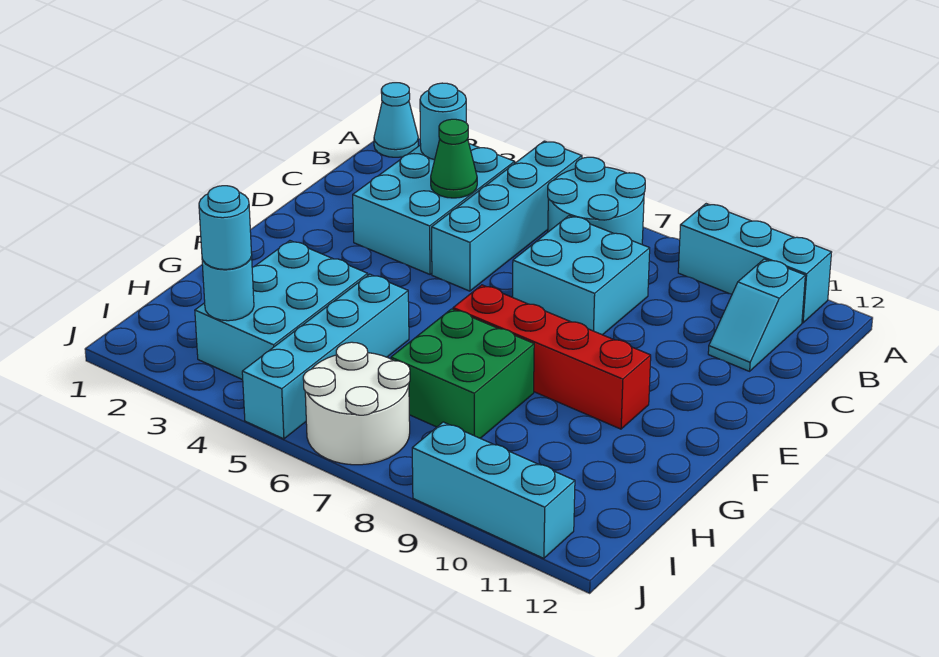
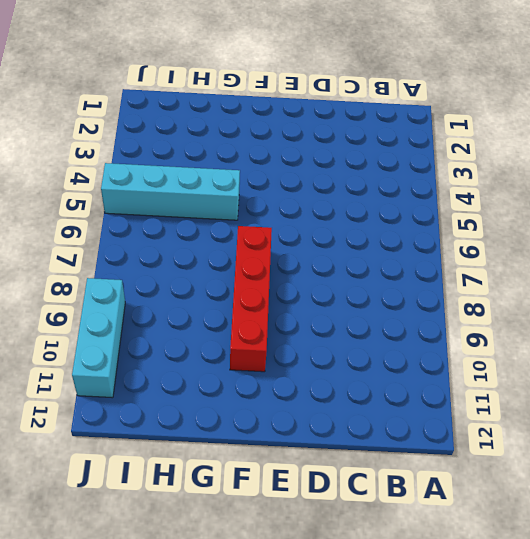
none -> cyan 1x1 cone [374,83,418,157]
none -> cyan 1x4 brick [432,141,582,291]
none -> cyan 2x2 round brick [548,157,645,244]

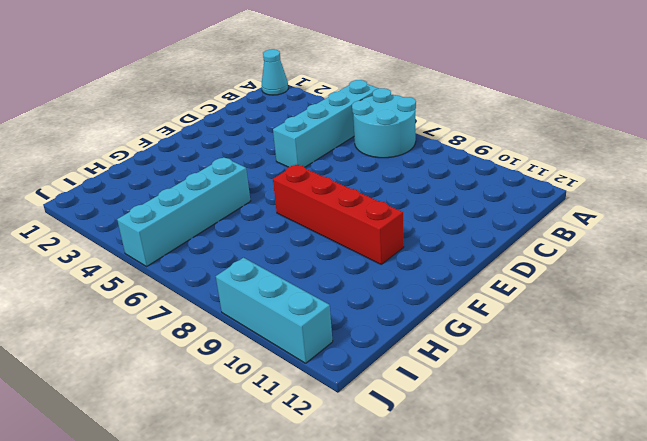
none -> cyan 1x3 brick [678,204,832,323]
none -> cyan 2x3 brick [353,144,515,274]
none -> cyan 1x2 slope [708,259,805,371]

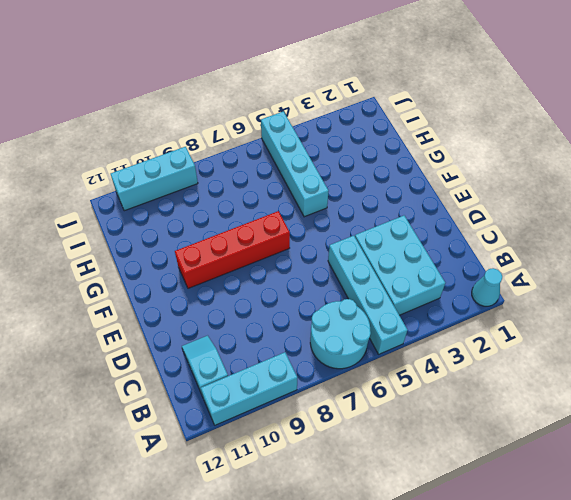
none -> cyan 2x2 brick [513,216,650,335]
none -> cyan 2x3 brick [195,241,368,380]
none -> green 2x2 brick [391,309,534,438]

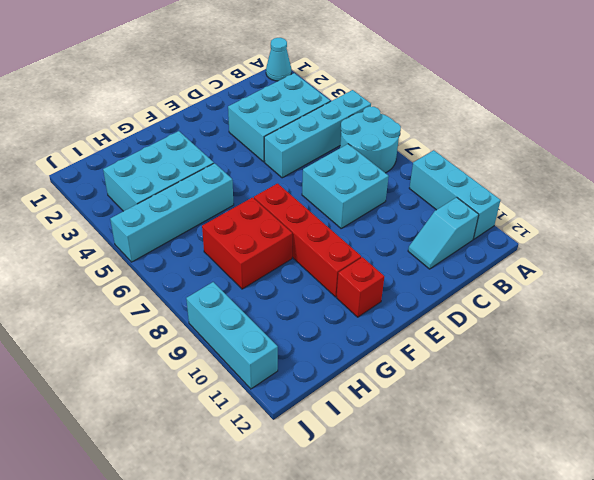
red 1x1 brick [336,257,384,317] -> none
red 2x2 brick [202,197,292,289] -> green 2x2 brick [391,309,534,438]
none -> white 2x2 round brick [303,342,410,465]
none -> cyan 1x1 round brick [420,83,466,160]
none -> green 1x1 cone [431,119,477,198]

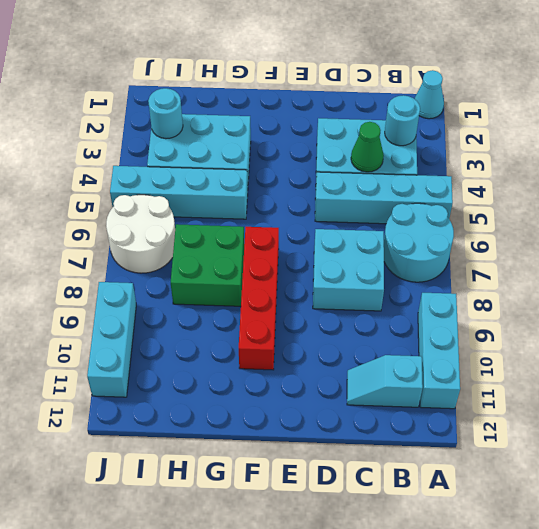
none -> cyan 1x1 round brick [199,186,252,269]

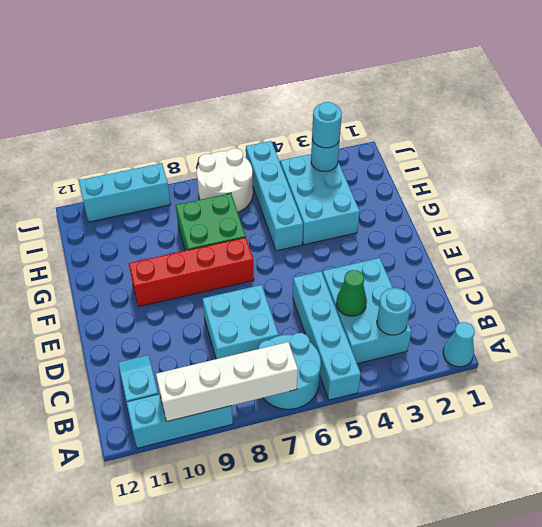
white 1x4 brick [156,342,298,422] -> none

